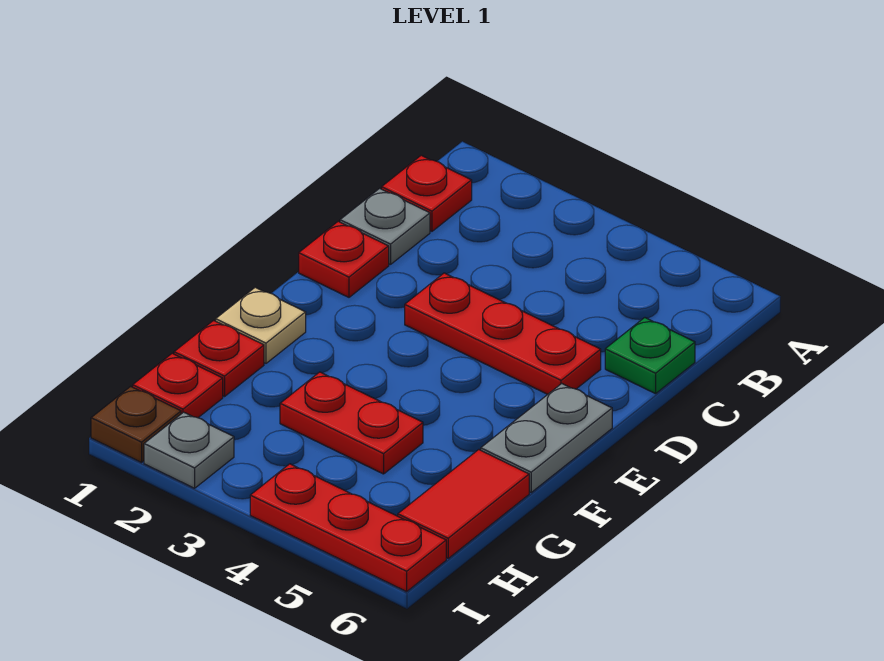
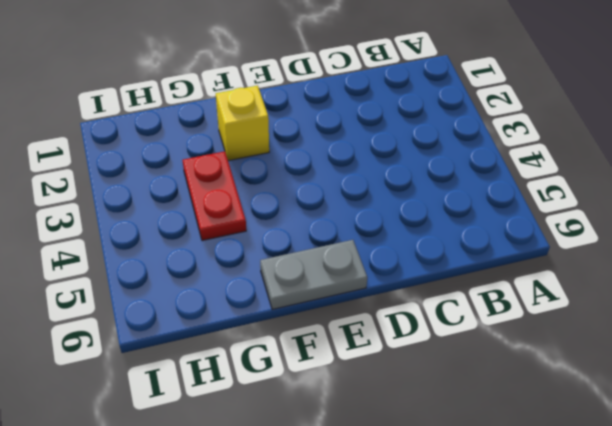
yellow 1x1 brick [216,86,269,161] -> none
none -> red 1x1 plate [382,155,472,231]
none -> grey 1x1 plate [340,188,430,265]
none -> green 1x1 plate [605,318,695,394]

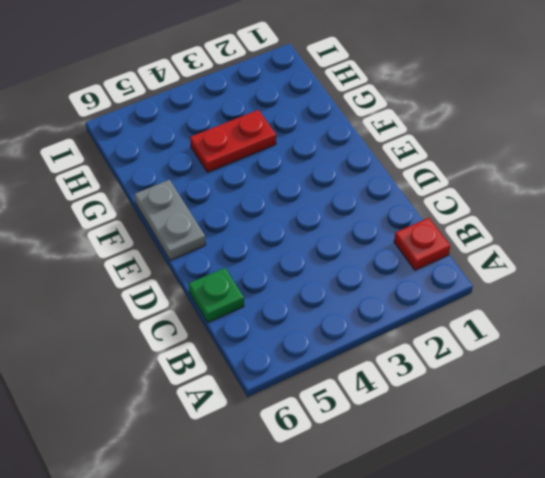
none -> grey 1x1 plate [340,188,430,265]
none -> red 1x1 plate [299,221,389,297]
none -> red 1x3 plate [405,273,601,394]

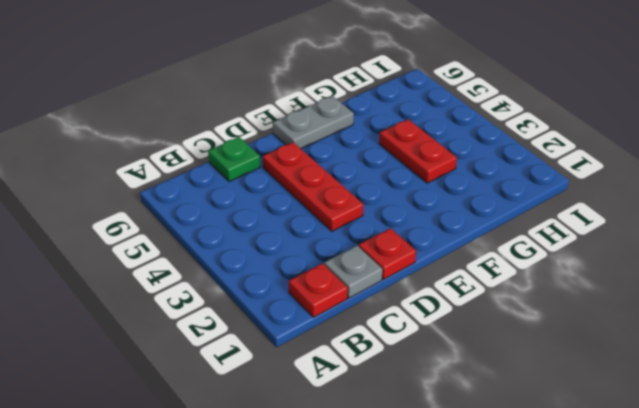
none -> tan 1x1 plate [216,287,306,363]
none -> red 1x1 plate [174,320,264,397]
none -> red 1x2 tile [398,450,529,558]

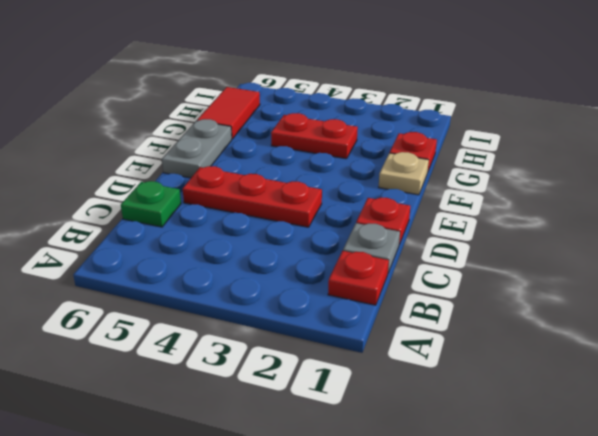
none -> red 1x1 plate [133,353,223,418]
none -> brown 1x1 plate [91,386,181,463]
none -> grey 1x1 plate [144,412,234,488]

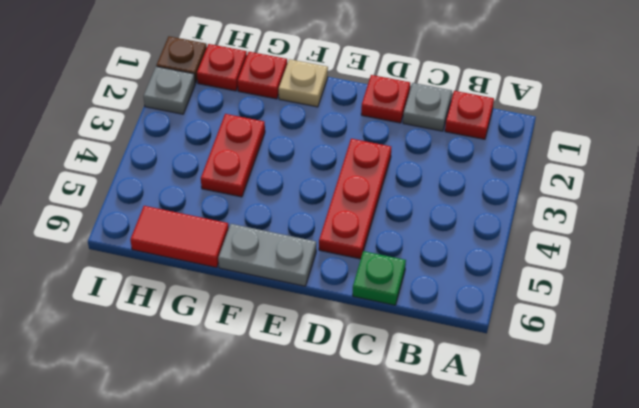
none -> red 1x3 plate [250,464,446,592]

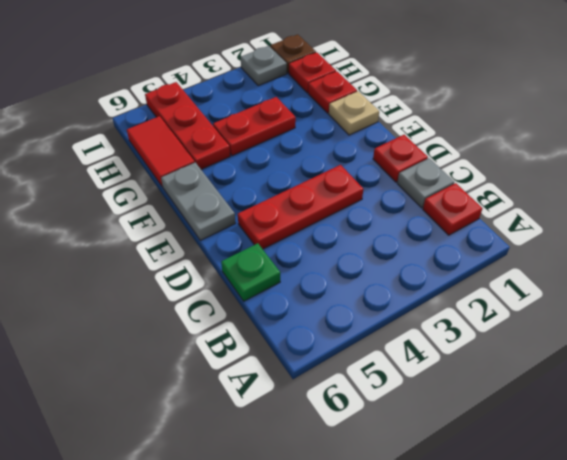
red 1x3 plate [145,82,230,169] -> red 1x3 plate turned to [250,464,446,592]

